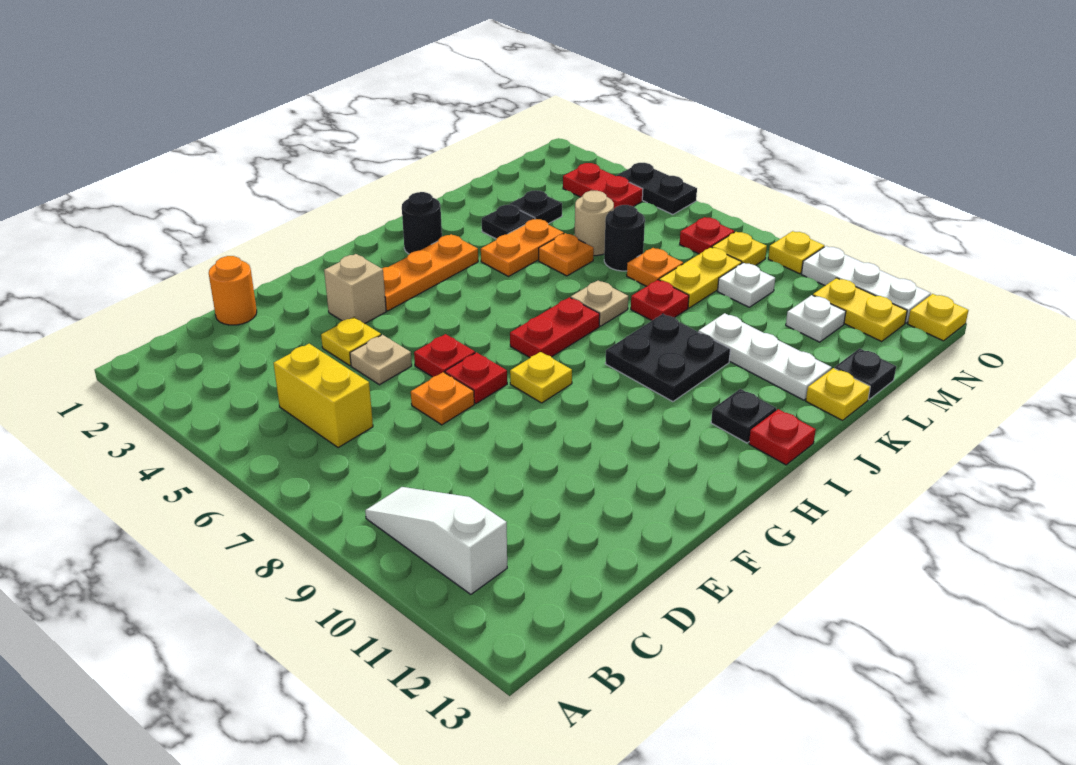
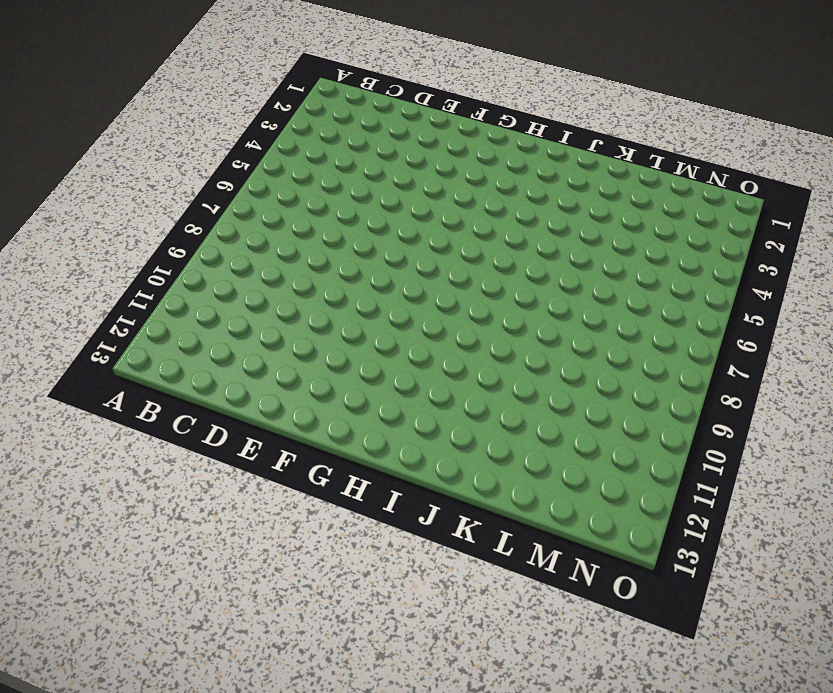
none -> white 1x3 slope [365,487,507,594]
none -> yellow 1x2 brick [274,344,373,448]
none -> orange 1x1 round brick [209,256,257,325]
none -> yellow 1x1 plate [321,317,381,365]

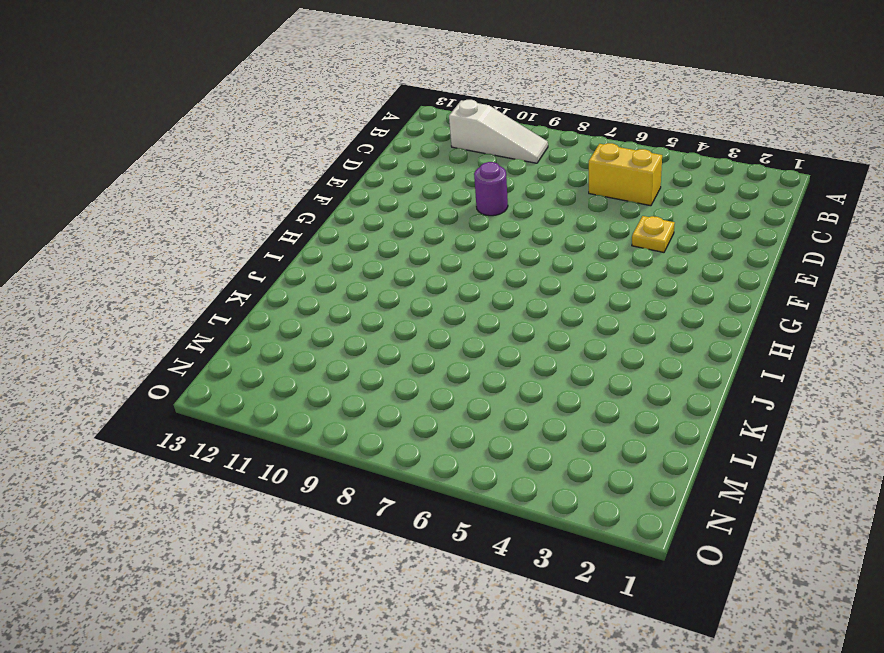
purple 1x1 round brick [474,162,508,216] -> none
none -> orange 1x1 round brick [209,256,257,325]
none -> tan 1x1 plate [350,335,412,385]
none -> orange 1x1 plate [411,372,474,425]
none -> tan 1x1 brick [324,254,386,324]

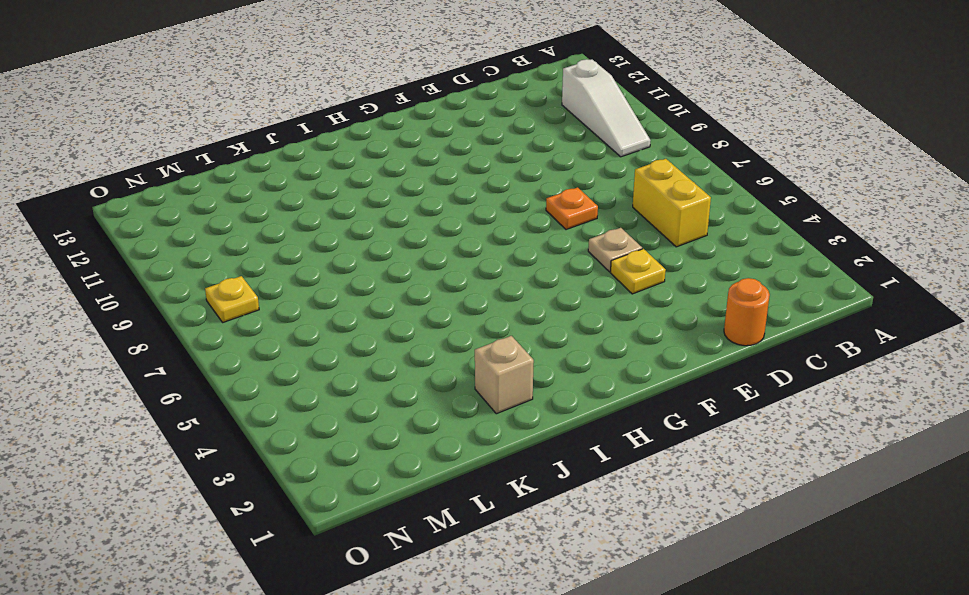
tan 1x1 brick [475,336,534,414] -> tan 1x1 brick moved to [324,254,386,324]
none -> red 1x1 plate [414,334,475,377]
none -> red 1x1 plate [445,352,507,404]
none -> orange 1x3 plate [382,234,478,311]
none -> yellow 1x1 plate [510,352,572,403]

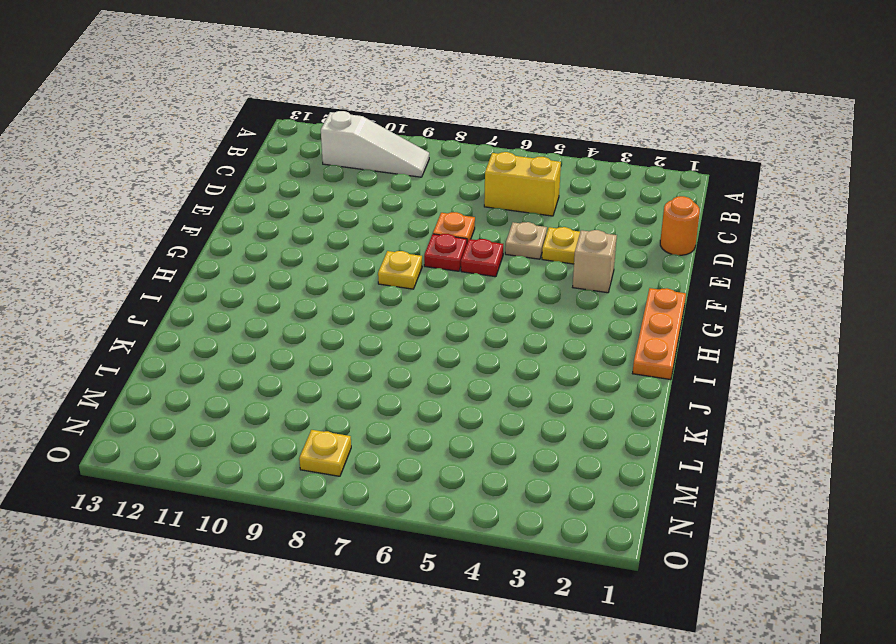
orange 1x3 plate [633,288,686,380] -> orange 1x3 plate moved to [382,234,478,311]
none -> red 1x2 plate [510,297,600,358]
none -> black 1x1 round brick [402,192,442,254]
none -> black 2x2 plate [605,314,730,402]
none -> black 1x1 plate [711,389,776,443]

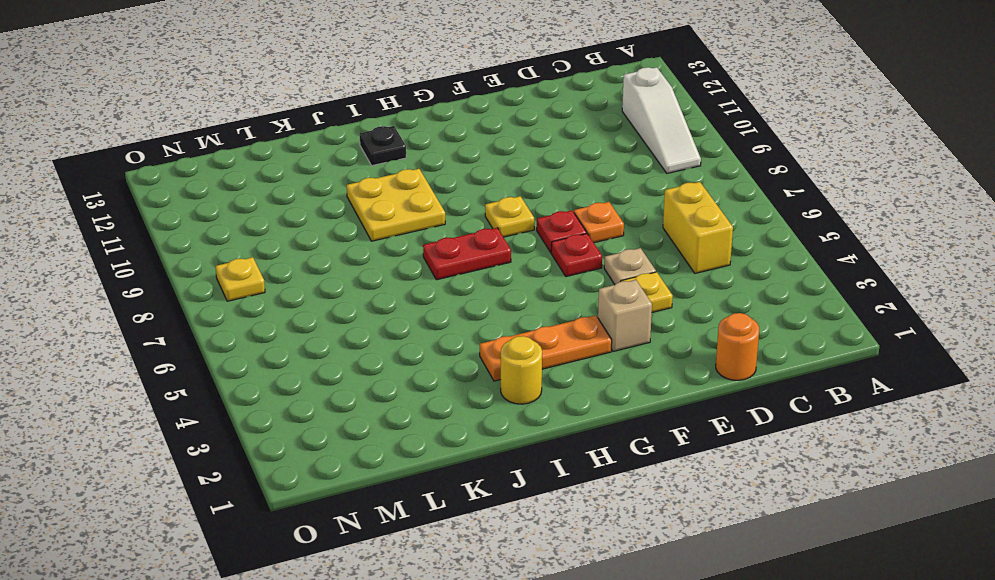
yellow 1x1 round brick [501,336,542,404] -> black 1x1 round brick [402,192,442,254]
yellow 2x2 plate [347,169,445,241] -> black 2x2 plate [605,314,730,402]
none -> red 1x1 plate [749,409,816,465]
none -> orange 1x2 plate [481,219,564,276]
none -> tan 1x1 plate [571,280,628,326]
none -> black 1x1 plate [482,205,535,239]

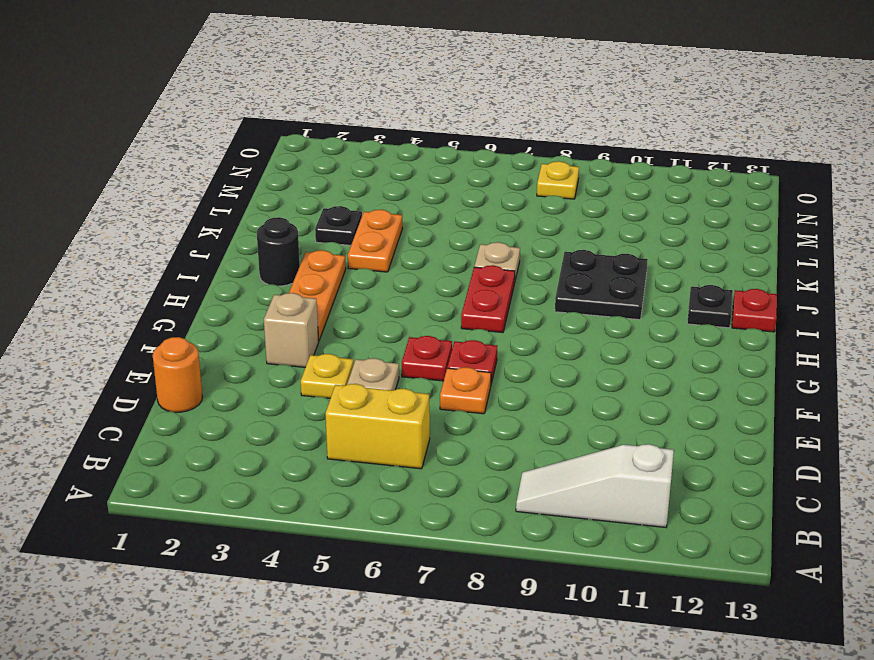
none -> yellow 1x1 plate [510,352,572,403]
none -> orange 1x1 plate [539,233,594,276]
none -> red 1x1 plate [631,280,689,320]
none -> white 1x3 plate [698,313,832,400]

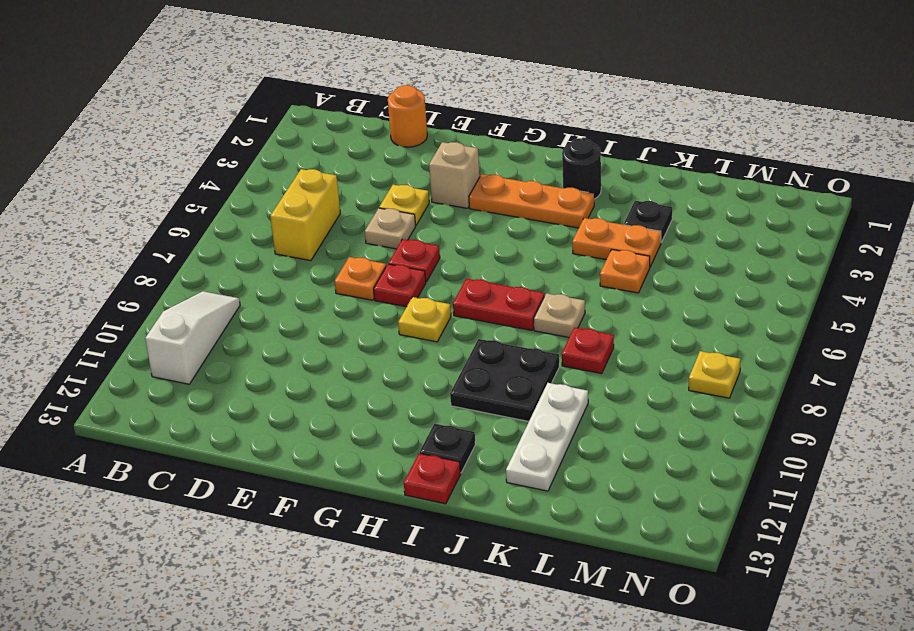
none -> yellow 1x1 plate [806,368,870,420]
none -> black 1x1 plate [510,190,562,224]
none -> tan 1x1 round brick [575,191,614,256]
none -> black 1x1 round brick [604,205,645,271]

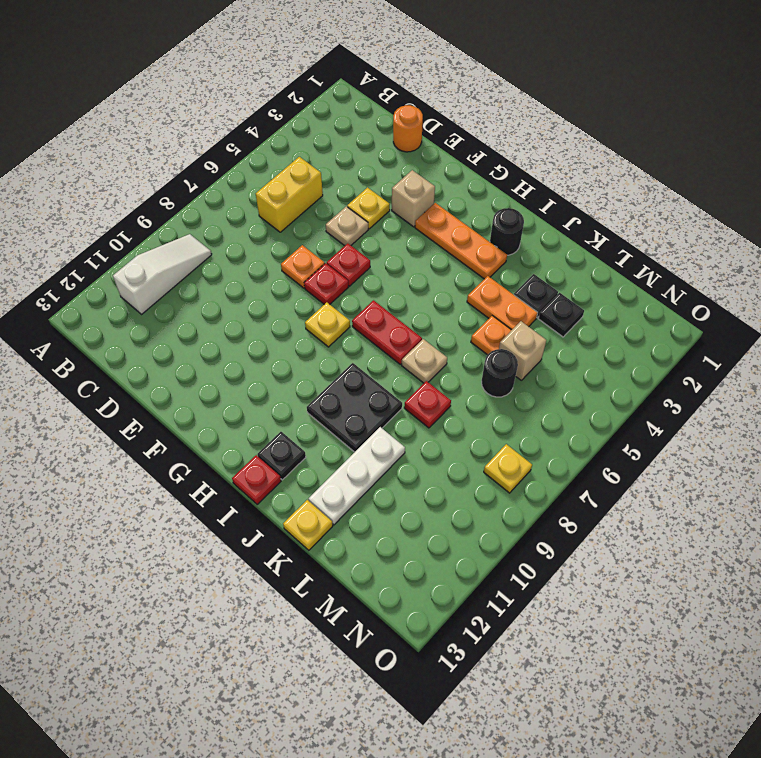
tan 1x1 brick [499,321,546,380] -> tan 1x1 round brick [575,191,614,256]
none -> orange 1x1 plate [627,248,683,286]
none -> yellow 1x2 plate [659,247,742,308]
none -> black 1x1 plate [835,348,896,399]
none -> white 1x1 plate [718,263,775,307]

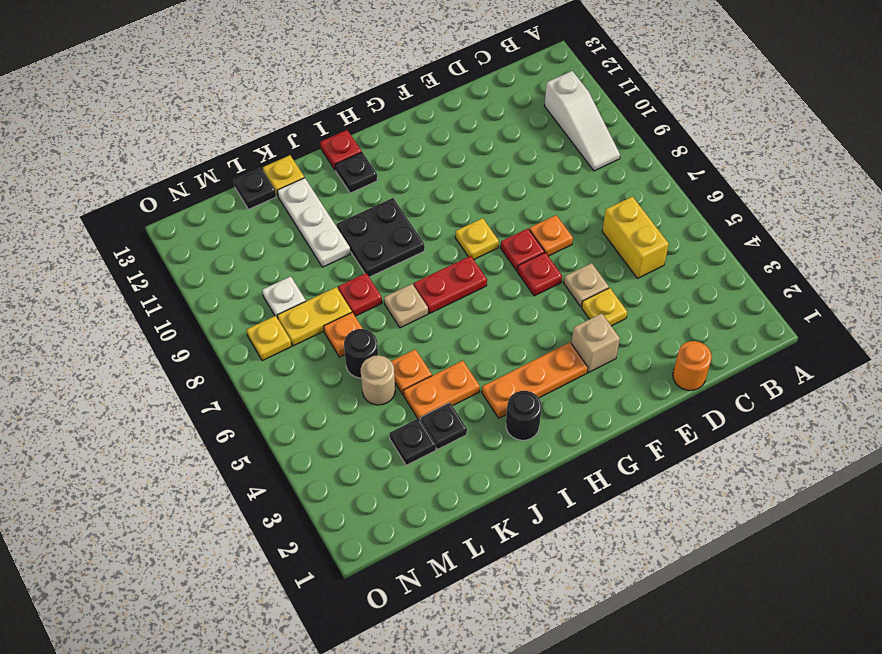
none -> white 1x1 plate [786,295,846,342]
none -> red 1x2 plate [563,163,643,209]
none -> red 1x1 plate [680,217,734,254]
none -> yellow 1x2 plate [813,278,907,341]

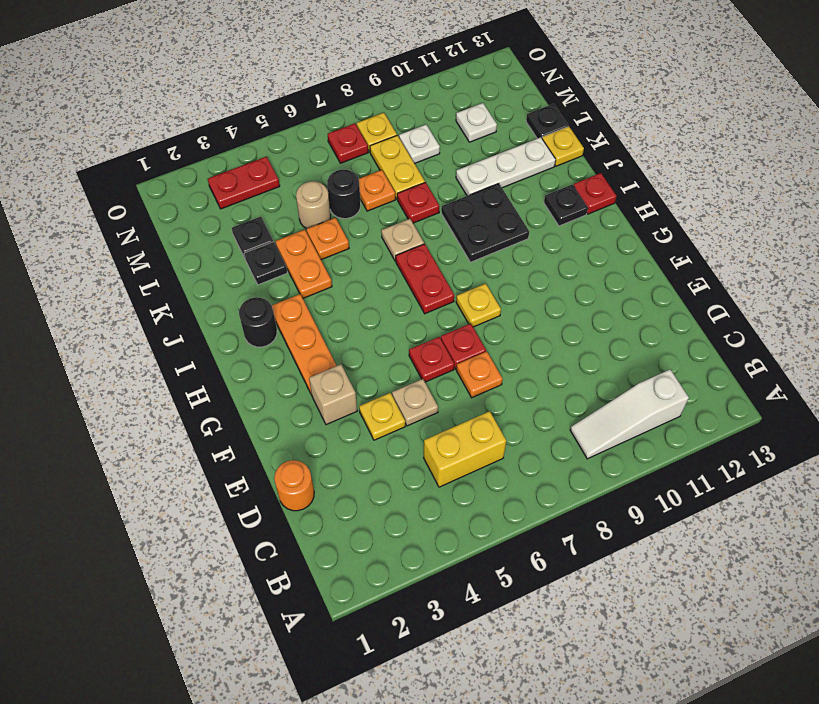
none -> yellow 1x2 plate [813,278,907,341]
none -> black 1x2 plate [617,163,697,215]
none -> yellow 1x1 plate [768,231,824,274]
none -> white 1x3 plate [801,246,931,323]

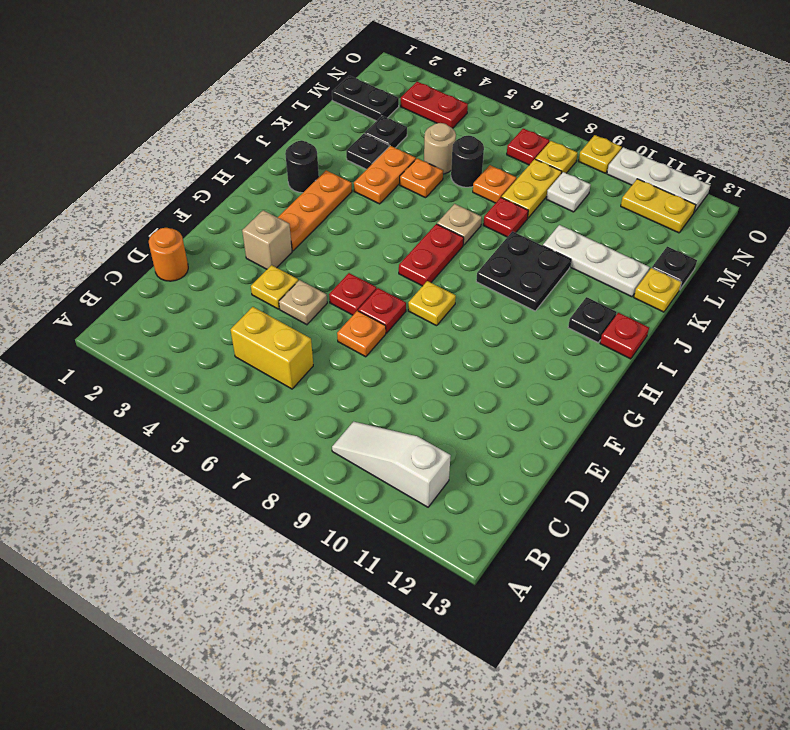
black 1x2 plate [332,76,399,121] -> black 1x2 plate moved to [617,163,697,215]
none -> white 1x1 plate [786,295,846,342]
none -> yellow 1x1 plate [908,294,969,341]

